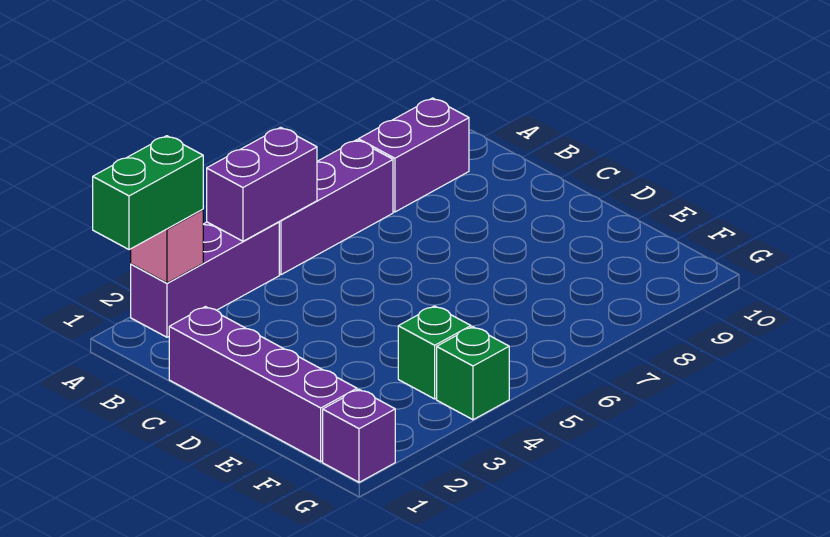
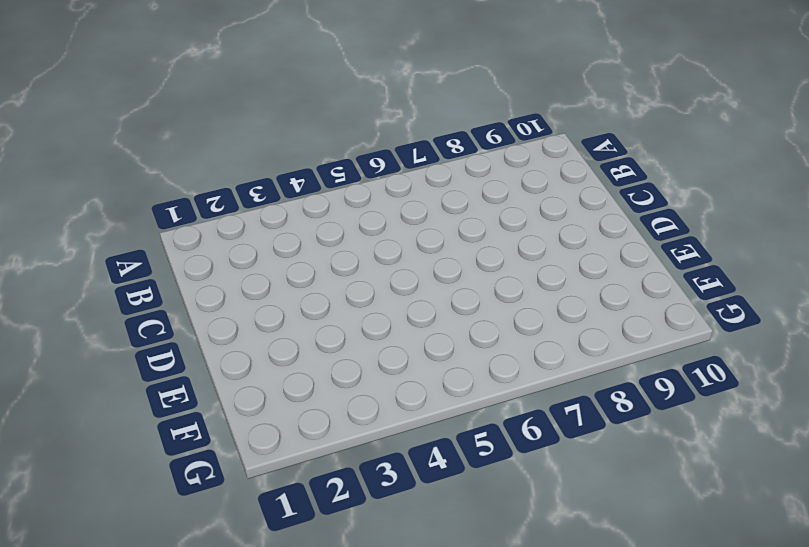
none -> purple 1x3 brick [131,222,279,337]
none -> purple 1x3 brick [279,140,393,275]

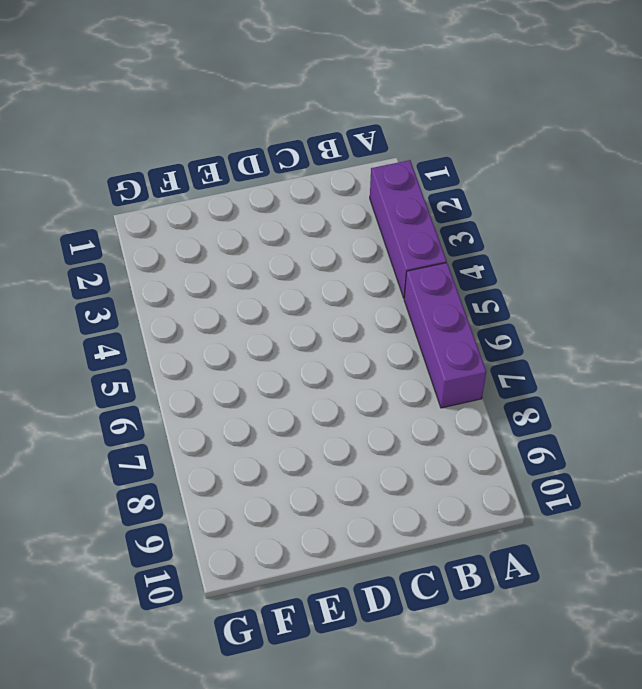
none -> purple 1x2 brick [358,98,469,212]
none -> purple 1x4 brick [169,307,357,462]

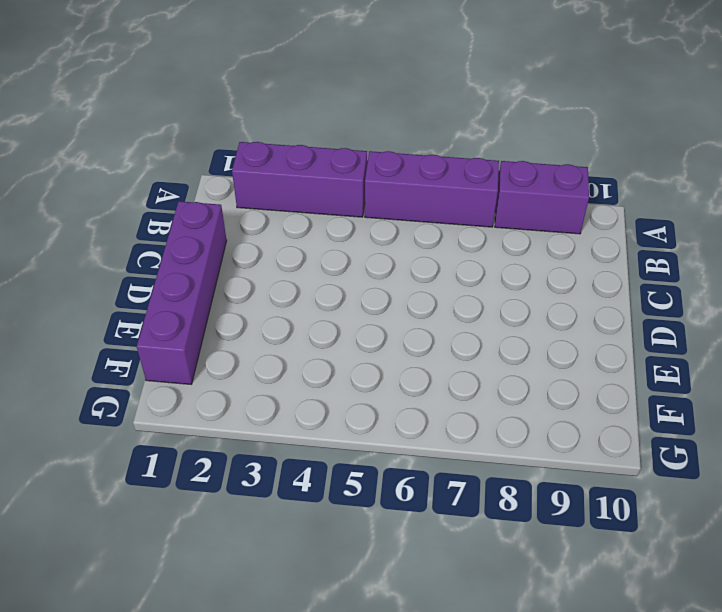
none -> green 1x1 brick [398,306,471,399]
none -> purple 1x1 brick [323,389,395,482]

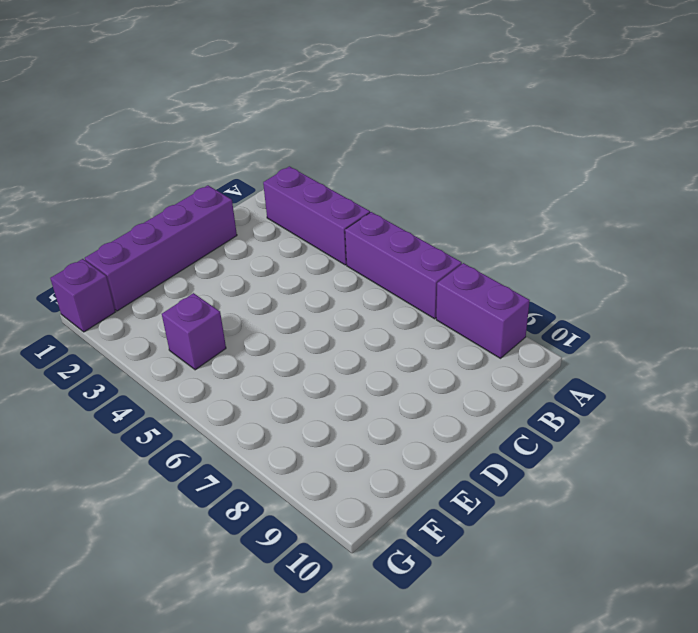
purple 1x1 brick [162,293,226,370] -> green 1x1 brick [398,306,471,399]
none -> green 1x1 brick [437,327,509,420]
none -> pink 1x1 brick [131,209,203,283]

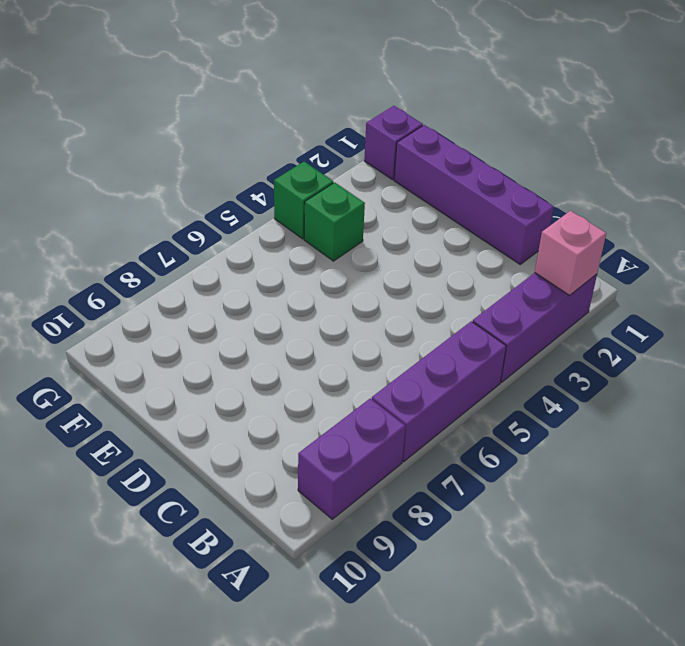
none -> purple 1x2 brick [207,127,317,241]
none -> green 1x2 brick [93,136,203,250]

